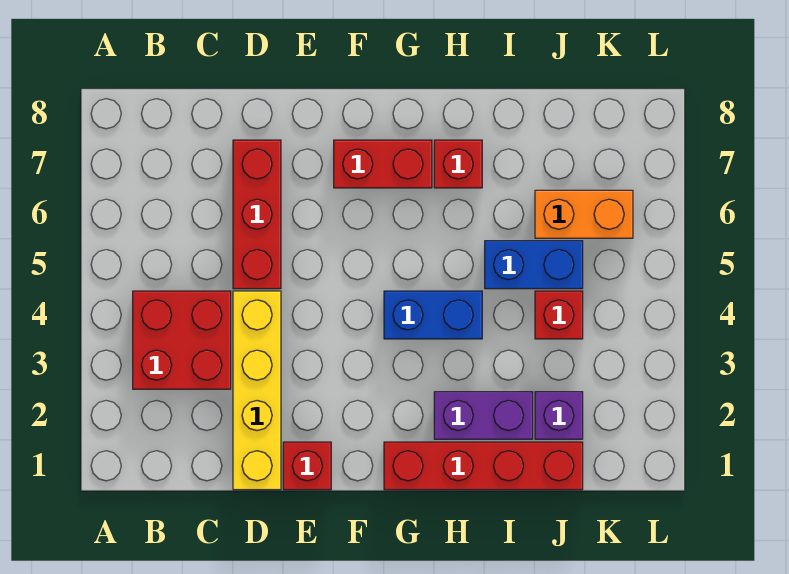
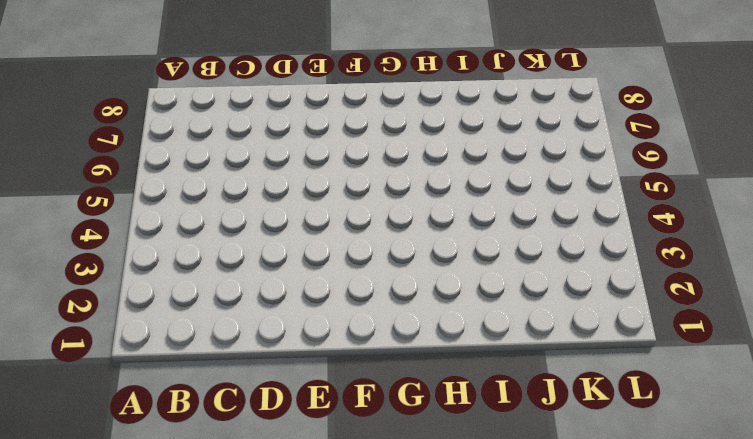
none -> red 2x2 brick [133,291,231,389]
none -> yellow 1x4 brick [233,291,281,490]
none -> red 1x3 brick [233,140,281,289]

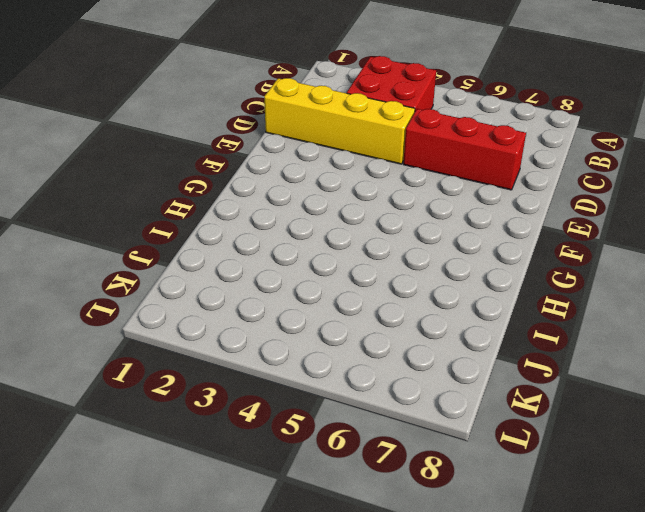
none -> red 1x1 brick [283,442,331,490]
none -> red 1x2 brick [334,140,432,188]
none -> red 1x4 brick [384,442,583,490]

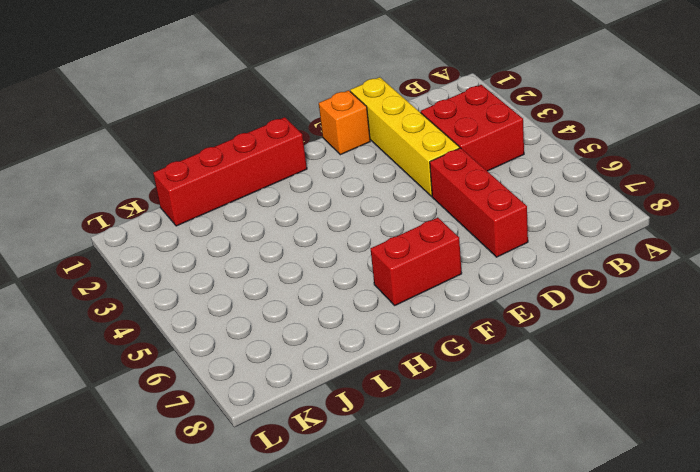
orange 1x1 brick [319,90,370,155] -> red 1x1 brick [283,442,331,490]
none -> blue 1x2 brick [384,291,482,339]
none -> purple 1x2 brick [434,392,533,439]
none -> red 1x1 brick [434,140,482,188]

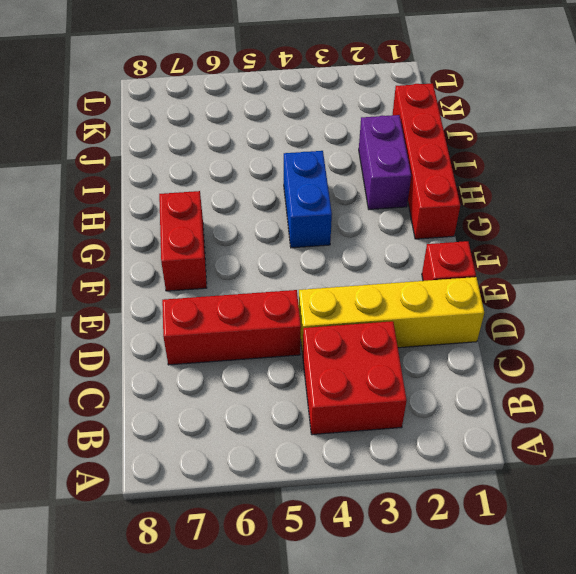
none -> red 1x1 brick [434,140,482,188]
none -> blue 1x2 brick [485,241,583,289]
none -> purple 1x1 brick [535,392,583,439]

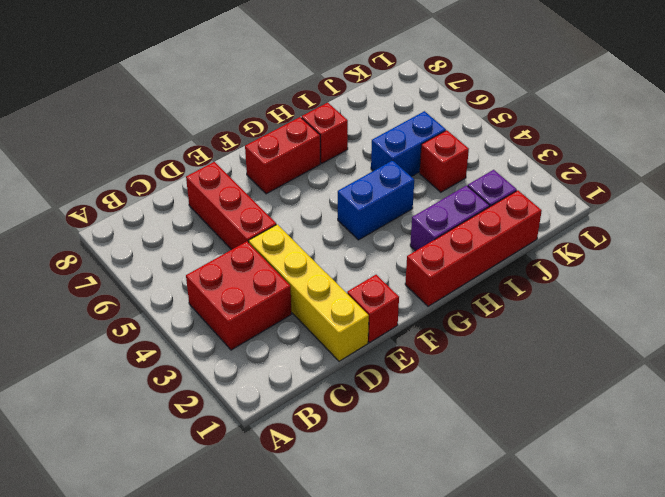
none -> orange 1x2 brick [535,190,633,238]

